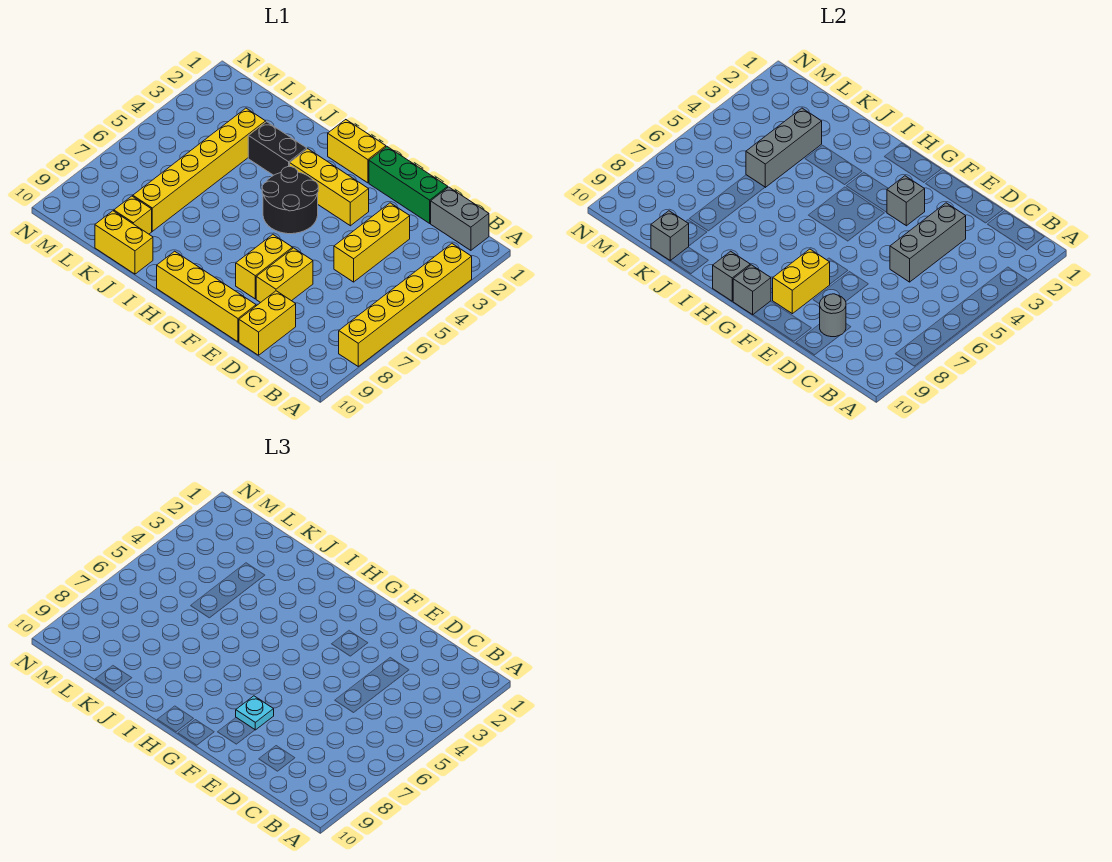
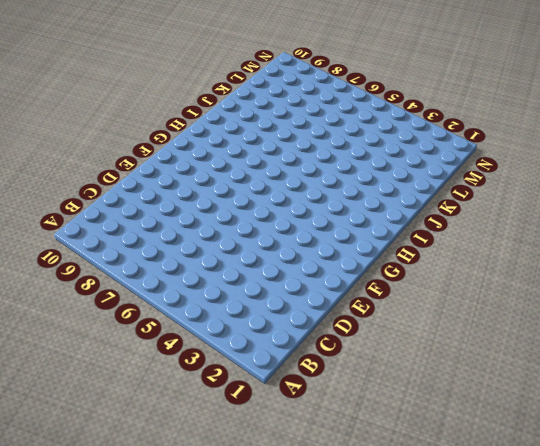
none -> yellow 1x6 brick [339,244,472,366]
none -> grey 1x2 brick [431,187,489,250]
none -> green 1x3 brick [369,147,448,223]

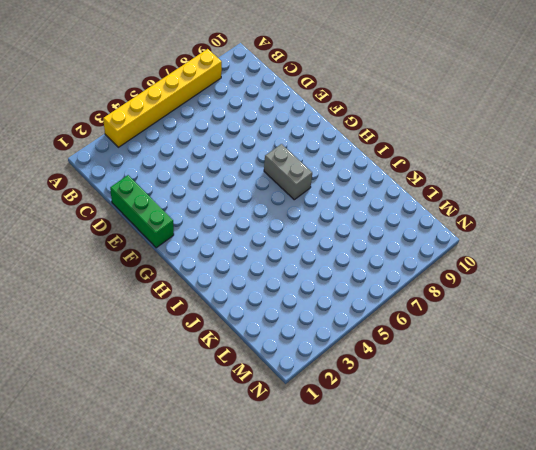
grey 1x2 brick [264,144,312,200] -> grey 1x2 brick moved to [431,187,489,250]
none -> yellow 1x3 brick [334,203,410,282]
none -> yellow 1x2 brick [239,291,296,355]
none -> yellow 1x2 brick [256,248,313,303]

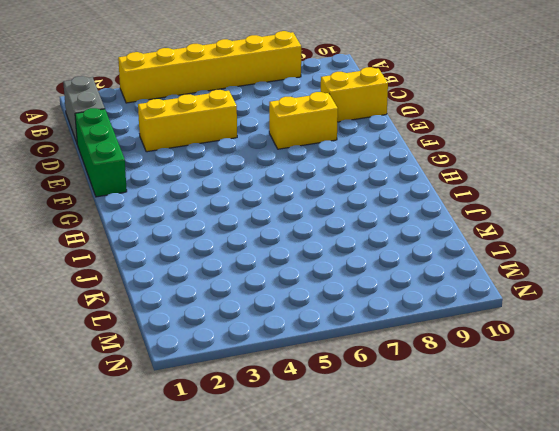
none -> yellow 1x4 brick [157,251,256,342]
none -> yellow 1x3 brick [290,149,369,226]
none -> yellow 1x2 brick [236,235,293,299]

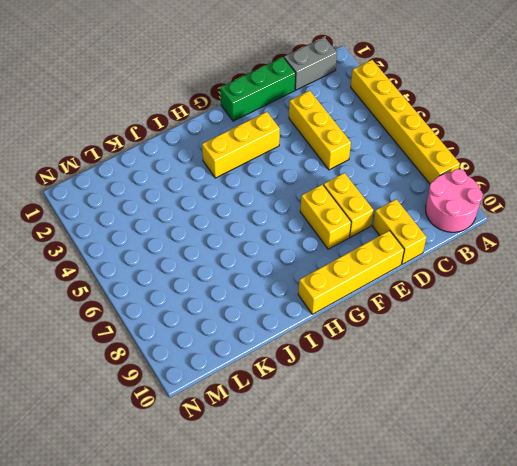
pink 2x2 round brick [426,169,483,232] -> none
none -> yellow 1x2 brick [328,120,386,183]
none -> black 2x2 round brick [262,167,318,234]
none -> black 1x2 brick [248,122,307,175]

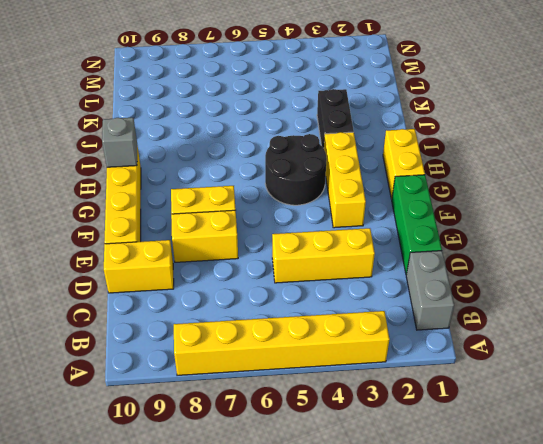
none -> yellow 1x2 brick [95,211,153,274]
none -> yellow 1x6 brick [133,108,266,231]
none -> yellow 1x1 brick [114,196,152,234]

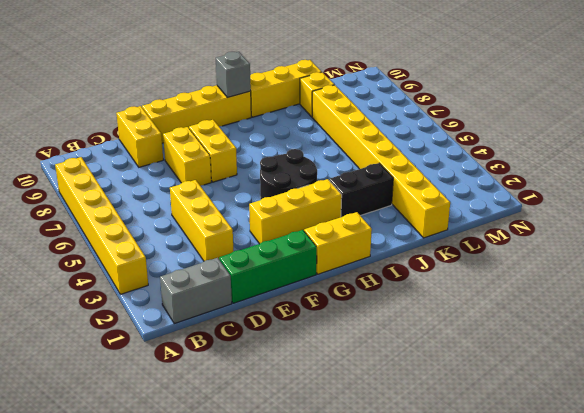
yellow 1x3 brick [250,60,321,117] -> yellow 1x2 brick [95,211,153,274]
yellow 1x8 brick [312,85,450,238] -> yellow 1x6 brick [133,108,266,231]
none -> grey 1x3 brick [890,203,966,282]
none -> grey 1x1 round brick [820,294,846,337]
none -> grey 1x1 brick [887,176,925,226]

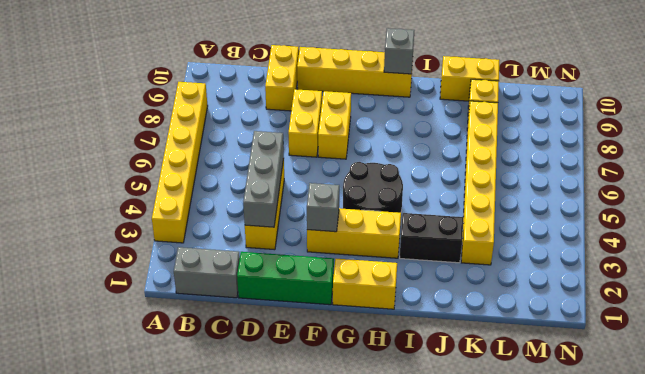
none -> grey 1x1 round brick [820,294,846,337]
none -> yellow 1x2 brick [773,249,830,314]
none -> grey 1x1 brick [733,265,771,315]

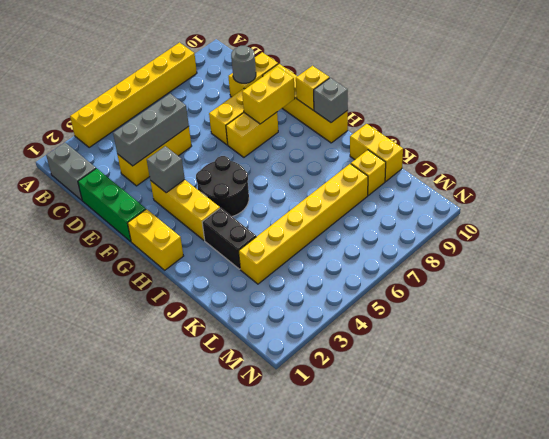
yellow 1x1 brick [296,66,329,110] -> grey 1x1 brick [733,265,771,315]
none -> grey 1x3 brick [746,108,822,187]
none -> grey 1x1 brick [651,211,689,261]
none -> cyan 1x1 plate [236,696,274,730]

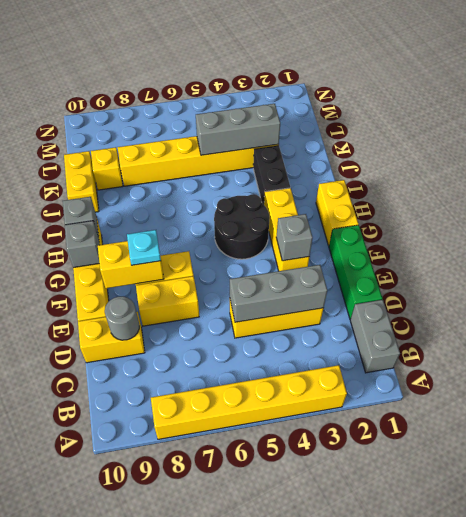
none -> grey 1x1 brick [651,211,689,261]

